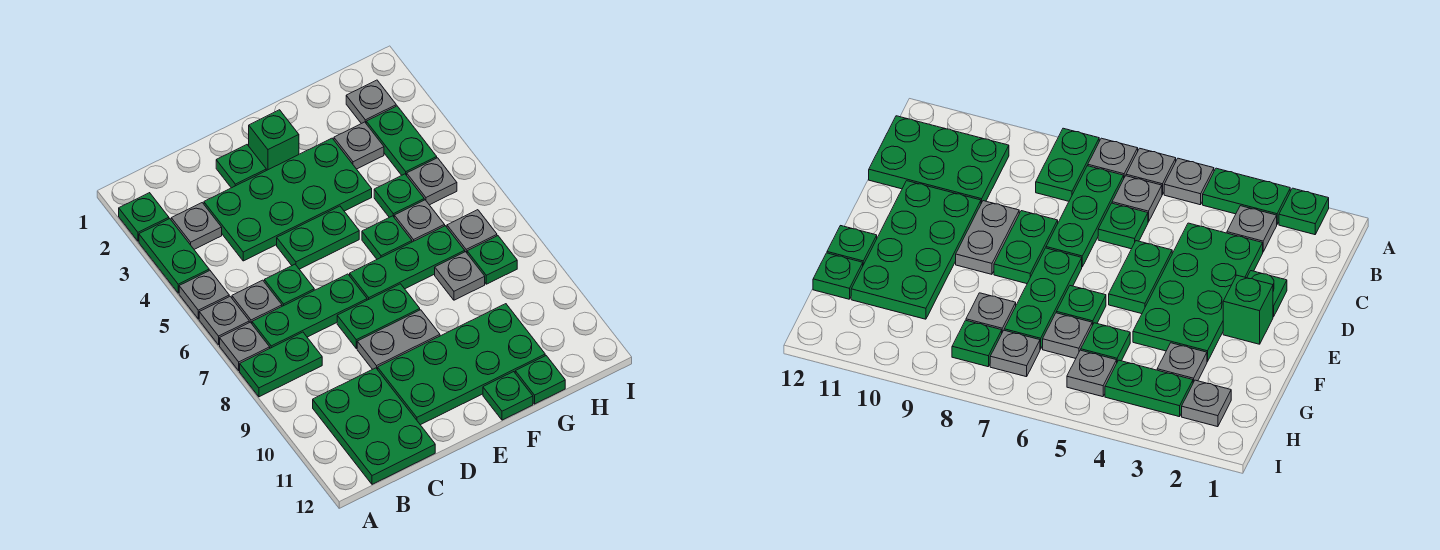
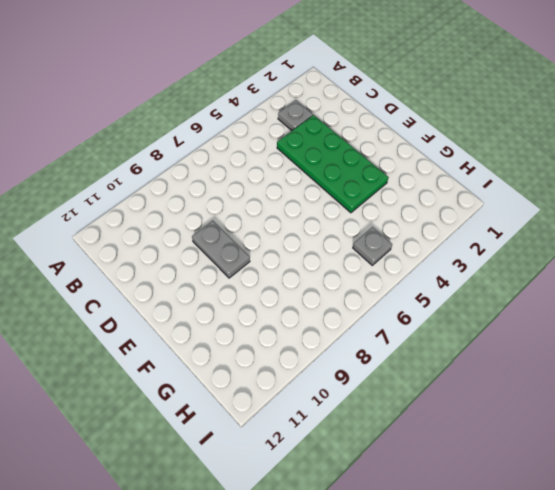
none -> green 1x1 plate [119,193,169,241]
none -> green 1x2 plate [139,219,209,293]
none -> grey 1x1 plate [179,270,229,319]
none -> grey 1x1 plate [199,296,249,345]

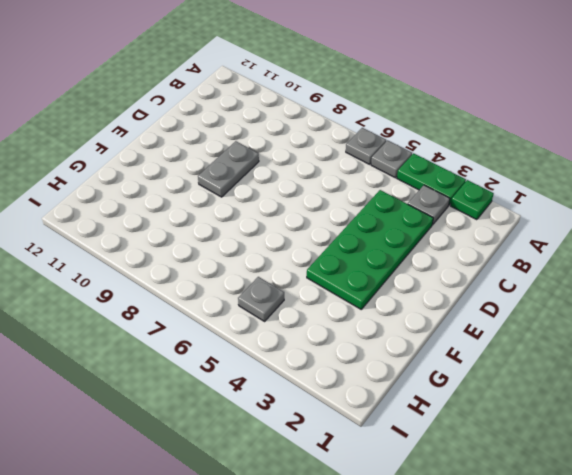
none -> grey 1x1 plate [220,322,270,371]
none -> green 1x2 plate [240,332,322,397]
none -> grey 1x1 plate [232,280,282,324]
none -> green 1x3 plate [252,274,367,348]

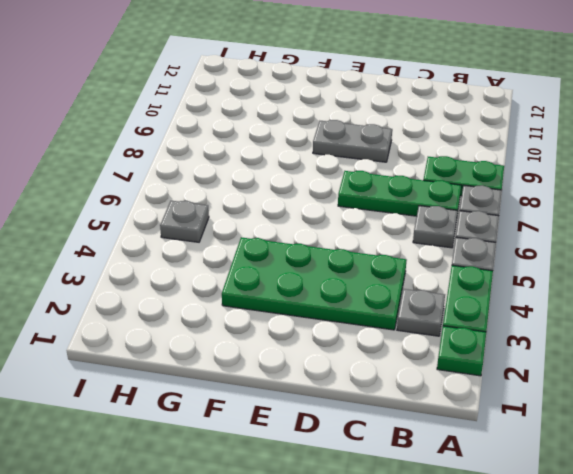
none -> green 2x3 plate [313,368,435,484]
none -> green 1x1 plate [264,264,314,306]
none -> green 1x1 plate [216,145,266,188]
none -> green 1x2 plate [277,206,359,269]

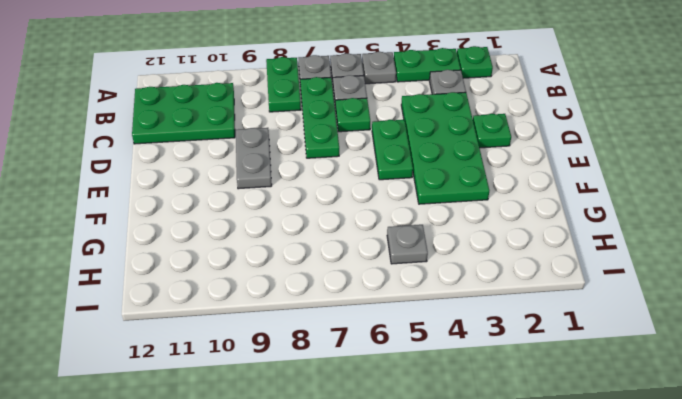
none -> green 1x2 plate [337,284,420,349]
none -> green 2x4 plate [378,304,545,425]
none -> green 1x1 brick [249,110,299,170]
none -> green 1x3 plate [350,226,465,300]

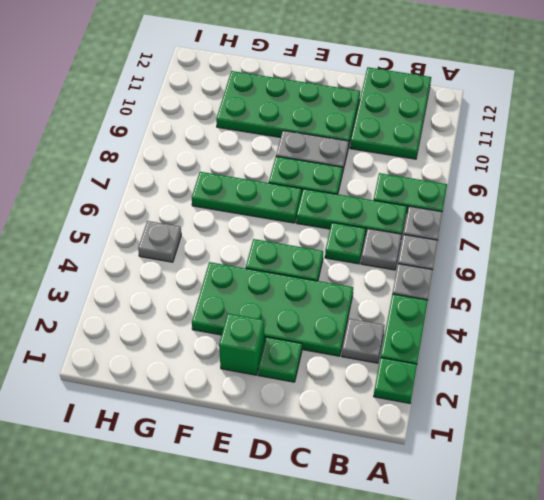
none -> green 1x1 plate [362,216,412,259]
none -> green 1x1 plate [483,372,533,420]
none -> grey 1x1 plate [334,122,384,169]
none -> green 1x1 plate [374,174,424,217]

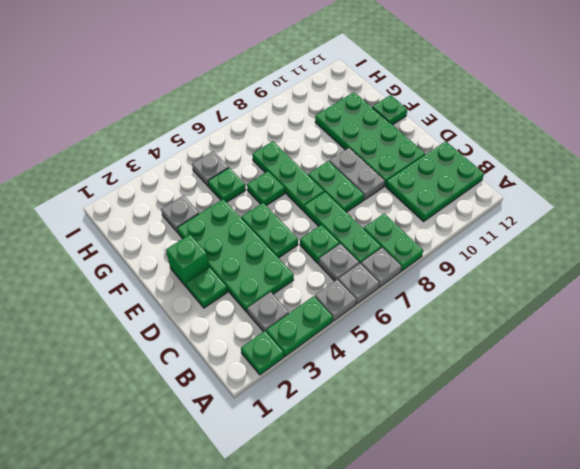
none -> grey 1x1 plate [394,200,445,242]
none -> grey 1x1 plate [435,252,485,300]
none -> green 1x1 plate [515,356,565,404]
none -> grey 1x1 plate [346,80,396,124]

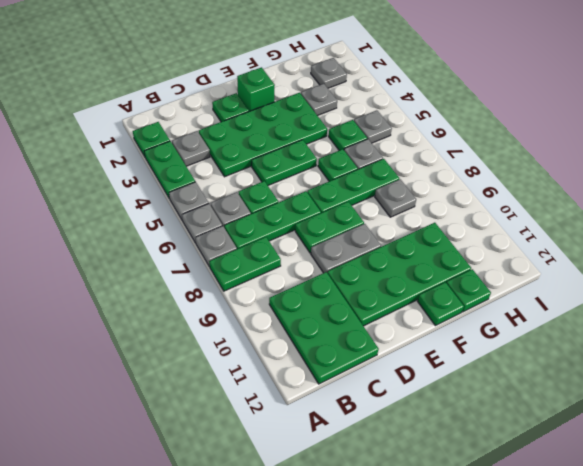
none -> green 1x2 plate [366,106,437,175]
none -> grey 1x1 plate [447,210,497,253]
none -> green 1x1 plate [467,236,517,284]

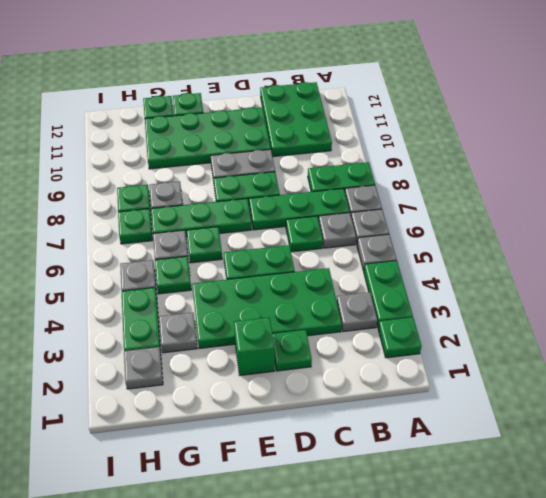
green 1x1 plate [118,209,153,244] -> grey 1x1 plate [447,210,497,253]

